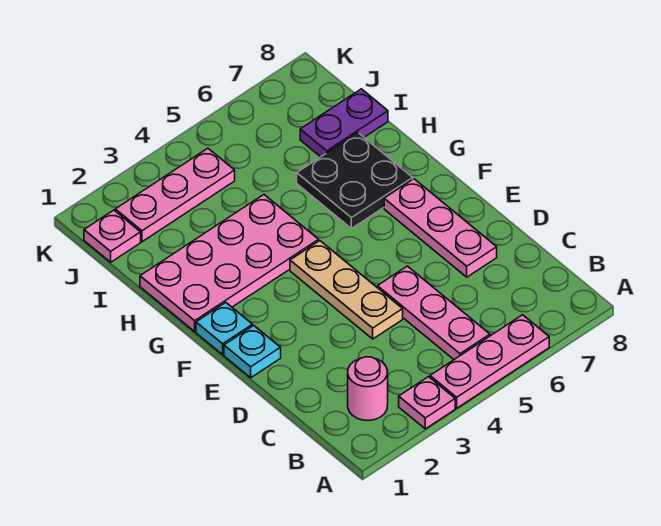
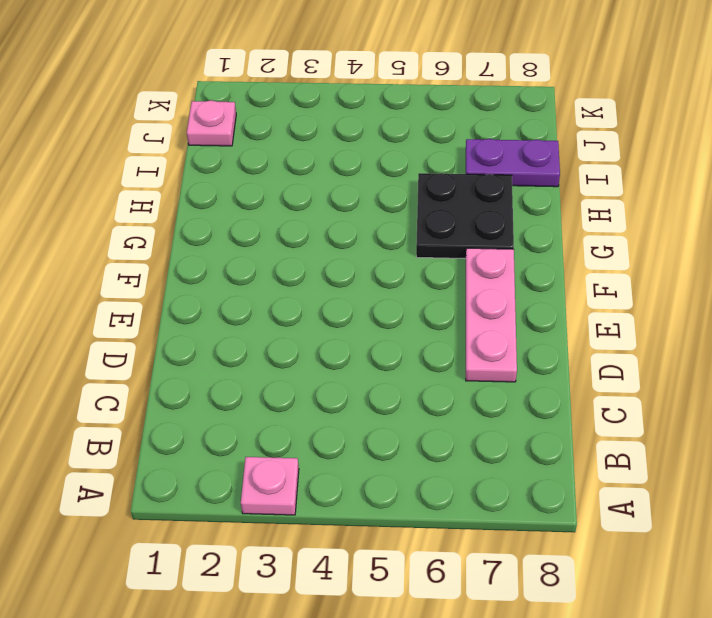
none -> pink 1x3 plate [430,315,549,408]
none -> pink 1x1 round brick [348,357,388,420]
none -> pink 1x3 plate [377,266,490,359]

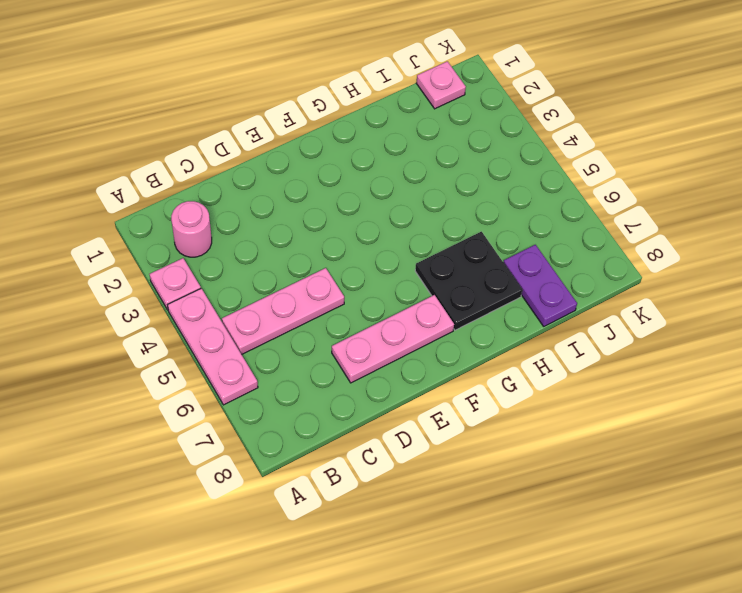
none -> tan 1x3 plate [290,241,403,339]
none -> cyan 1x1 plate [224,326,281,378]
none -> cyan 1x1 plate [196,303,253,354]

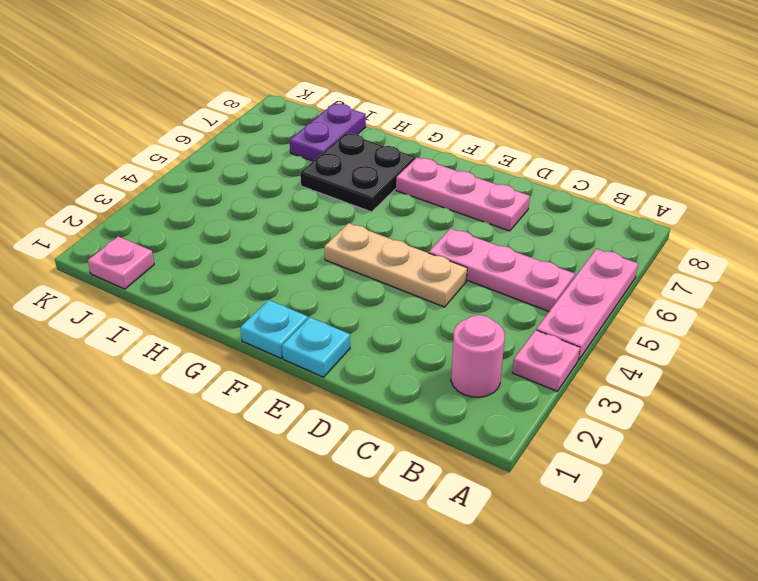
none -> pink 2x4 plate [140,195,319,331]
none -> pink 1x3 plate [115,148,235,242]

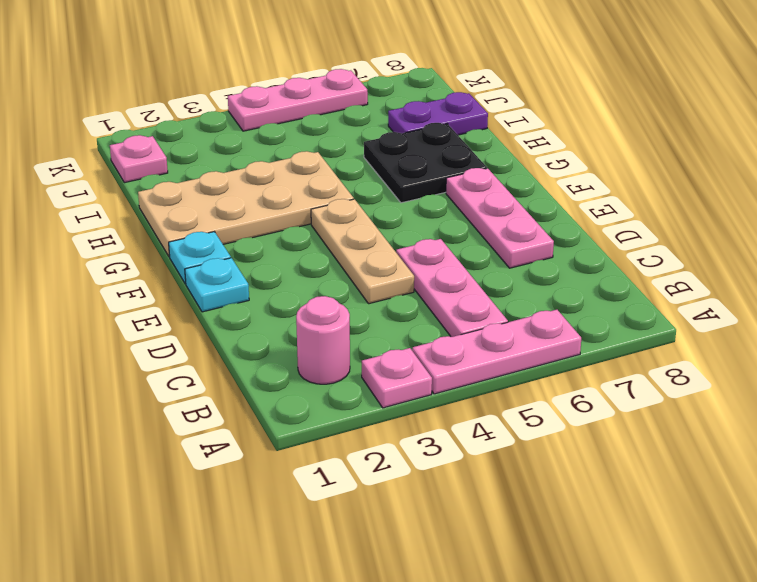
tan 2x4 plate [138,151,354,257] -> pink 2x4 plate [140,195,319,331]
pink 1x3 plate [228,69,368,131] -> pink 1x3 plate moved to [115,148,235,242]

